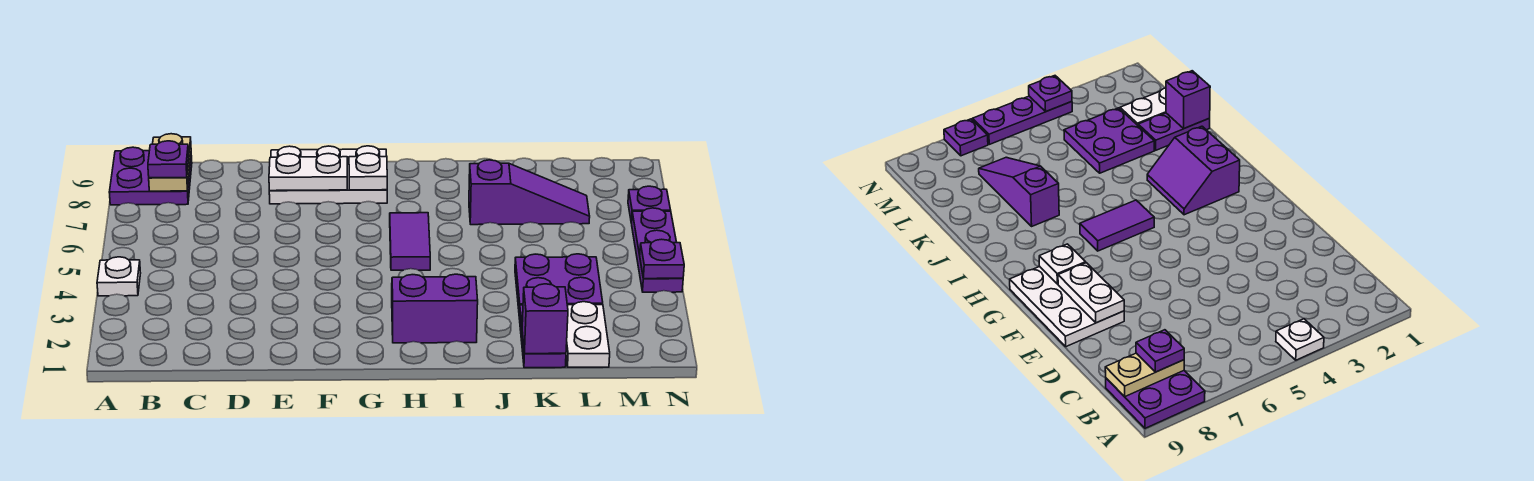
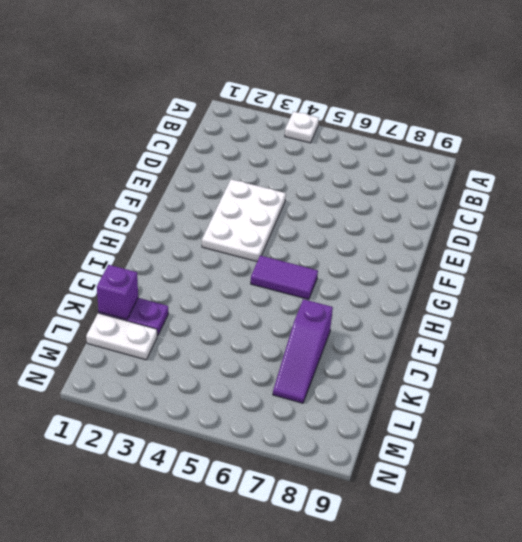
white 2x3 plate [202,179,286,261] -> white 2x3 plate moved to [269,146,387,204]
none -> purple 2x2 plate [109,147,192,205]
none -> purple 2x2 slope [392,274,478,343]
none -> purple 2x2 plate [515,254,603,316]

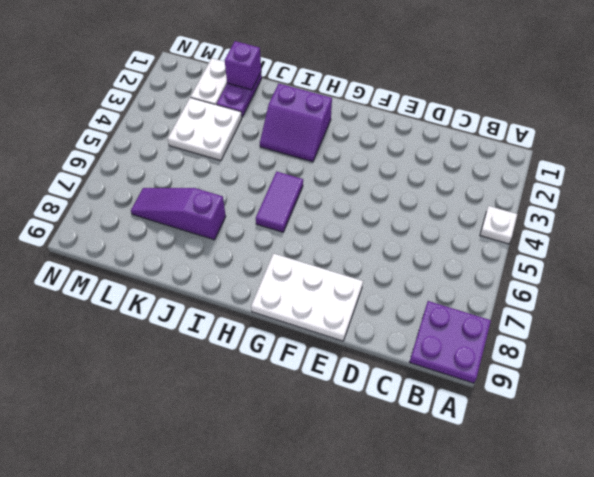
white 2x2 plate [168,98,242,161] -> purple 2x2 plate [515,254,603,316]
none -> purple 1x3 plate [632,208,683,292]
none -> purple 1x1 plate [628,186,671,223]
none -> tan 1x2 plate [149,134,191,191]

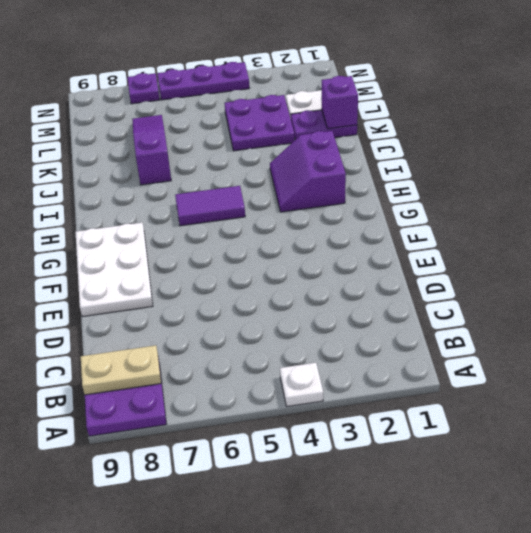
none -> white 1x2 plate [269,153,347,191]
none -> white 1x1 plate [349,153,387,190]
none -> purple 1x1 plate [640,239,684,279]

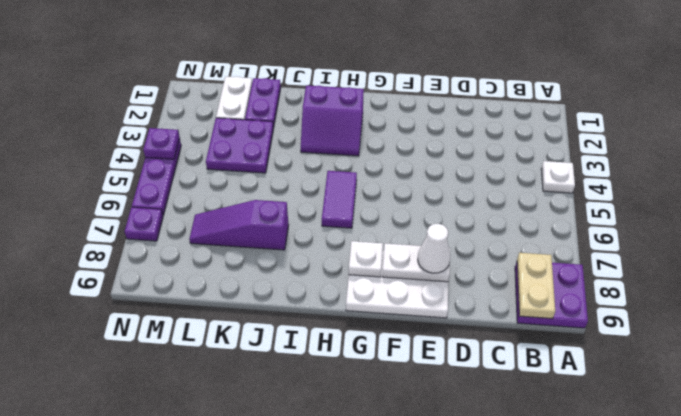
white 1x1 cone [418,224,450,273] -> none
none -> purple 1x1 brick [522,284,568,354]
none -> purple 1x1 plate [148,141,189,178]

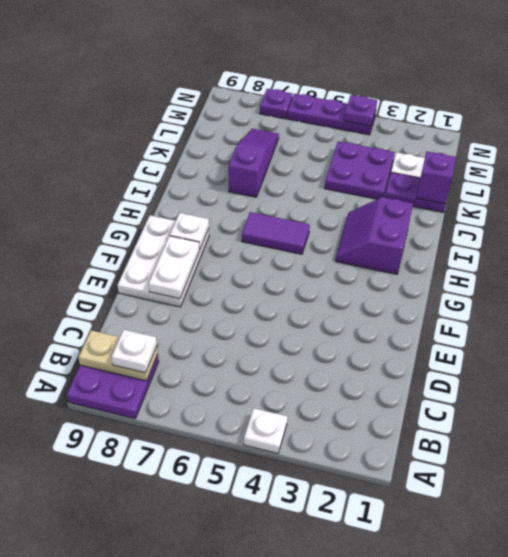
white 1x1 plate [111,330,157,373] -> purple 1x1 plate [148,141,189,178]

